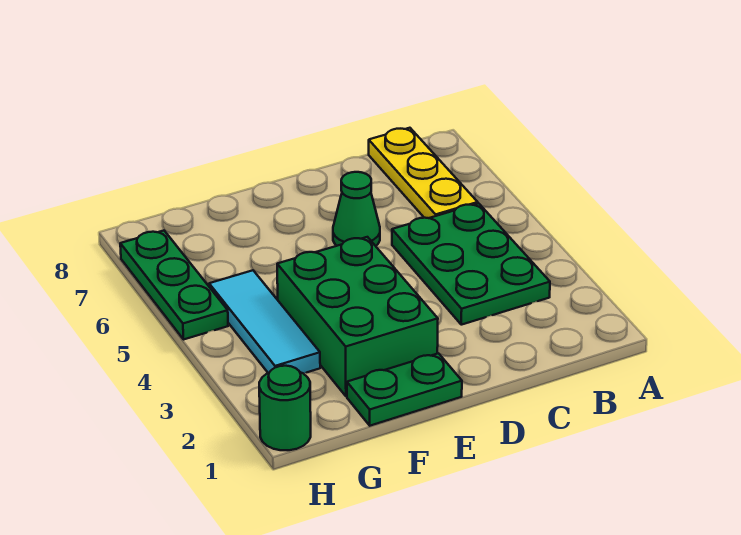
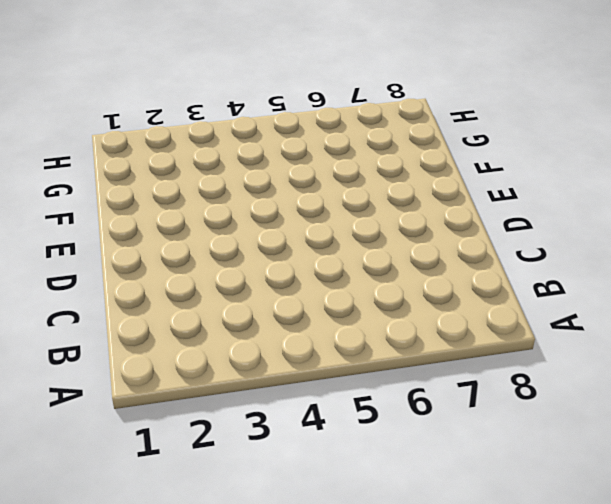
none -> green 2x3 plate [392,203,550,325]
none -> yellow 1x3 plate [369,128,478,218]

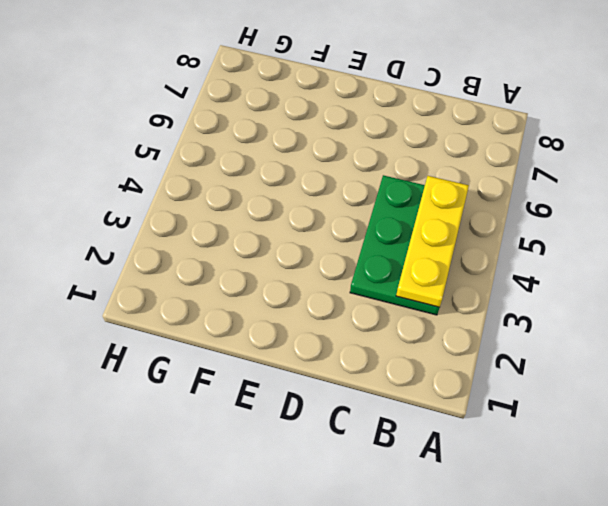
yellow 1x3 plate [396,176,469,307] -> yellow 1x3 plate moved to [369,128,478,218]
none -> green 1x1 cone [333,172,380,246]
none -> green 1x2 plate [347,353,462,426]

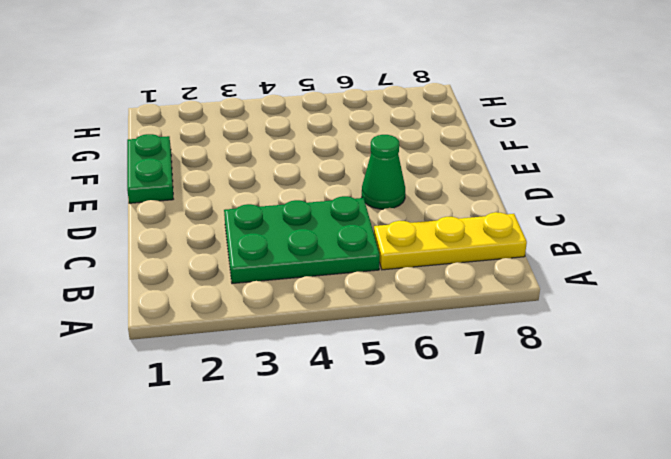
none -> green 2x3 brick [277,237,438,396]
none -> cyan 1x3 tile [209,270,320,373]

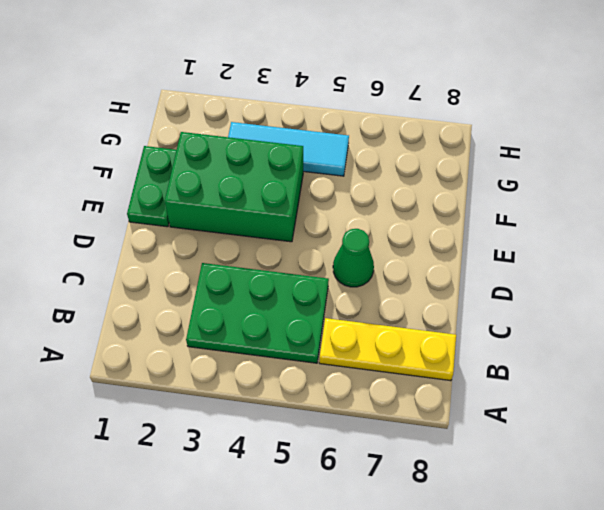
none -> green 1x1 round brick [259,366,311,450]
none -> green 1x3 plate [120,231,228,339]

